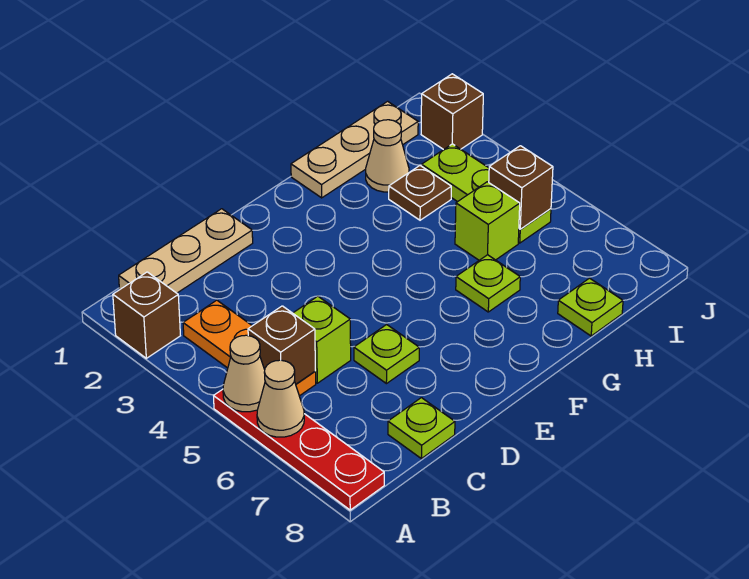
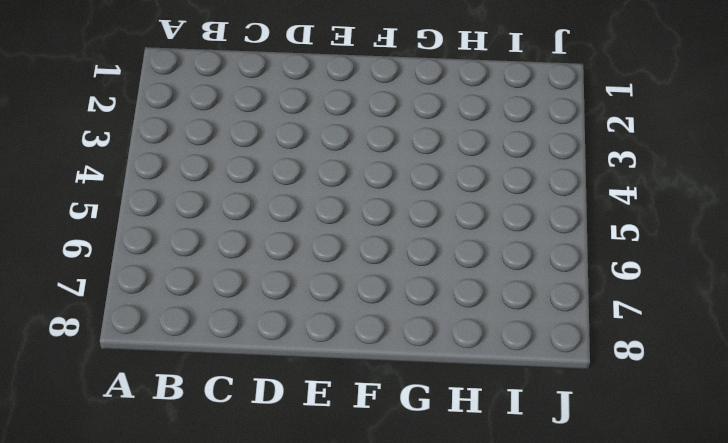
none -> brown 1x1 brick [113,272,180,358]
none -> red 1x4 plate [214,389,384,510]
none -> tan 1x3 plate [119,209,253,293]

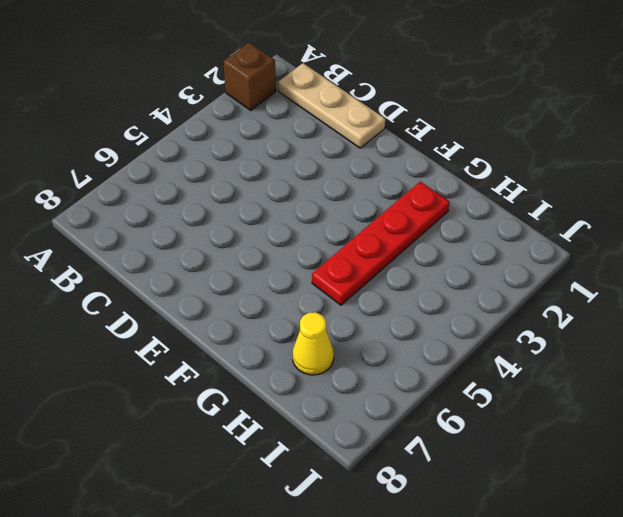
red 1x4 plate [312,181,449,305] -> red 1x4 plate moved to [214,389,384,510]
yellow 1x1 cone [293,312,334,375] -> none
none -> orange 1x3 plate [183,300,316,396]
none -> lime 1x1 brick [293,296,351,383]
none -> lime 1x1 plate [388,398,455,459]

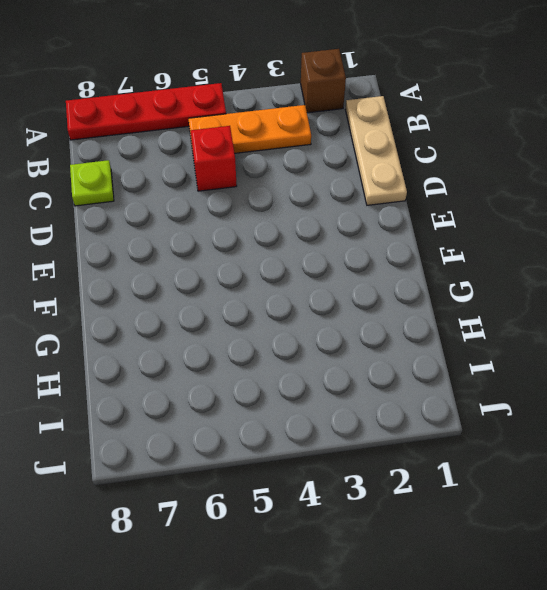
red 1x1 brick [191,126,237,191] -> lime 1x1 brick [293,296,351,383]
none -> lime 1x1 plate [354,325,419,384]
none -> tan 1x3 plate [291,101,418,198]
none -> lime 1x1 plate [456,255,520,312]

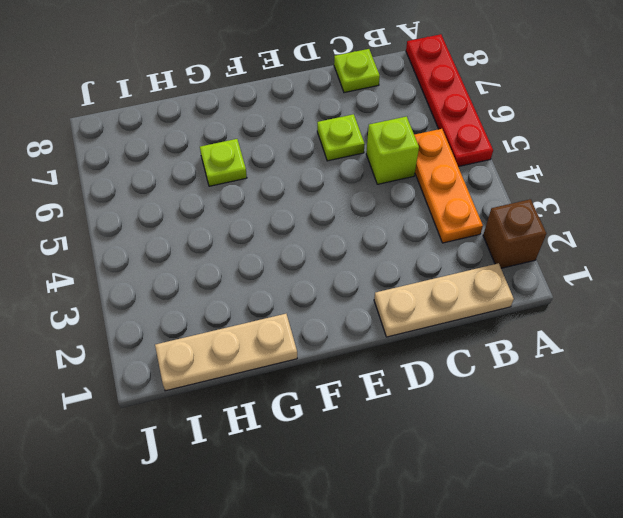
none -> tan 1x1 cone [366,120,409,192]
none -> brown 1x1 plate [389,166,451,220]
none -> lime 1x1 brick [455,182,520,260]

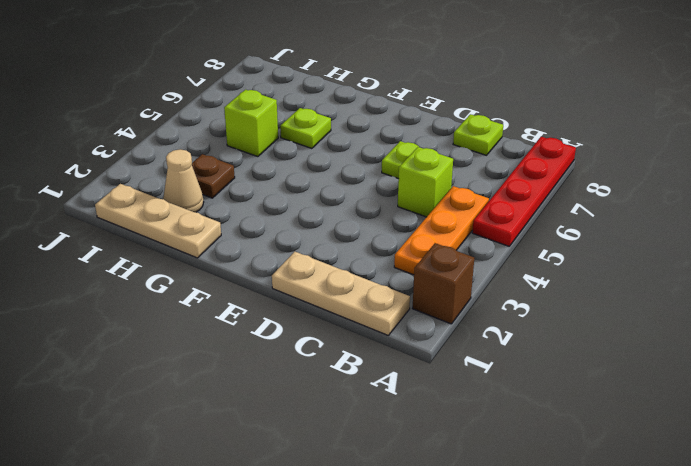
none -> lime 1x1 plate [558,278,623,336]
none -> lime 1x3 plate [422,144,551,243]
none -> brown 1x1 brick [421,74,483,150]

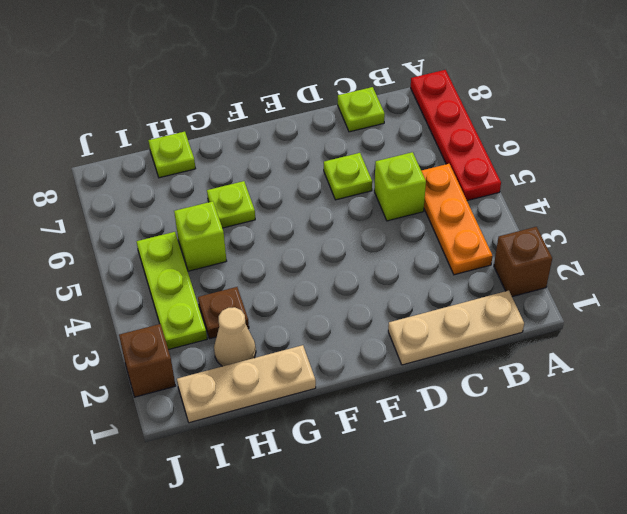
none -> tan 1x1 cone [223,335,265,412]
none -> tan 1x1 cone [257,360,304,437]
none -> brown 1x1 brick [248,306,315,384]

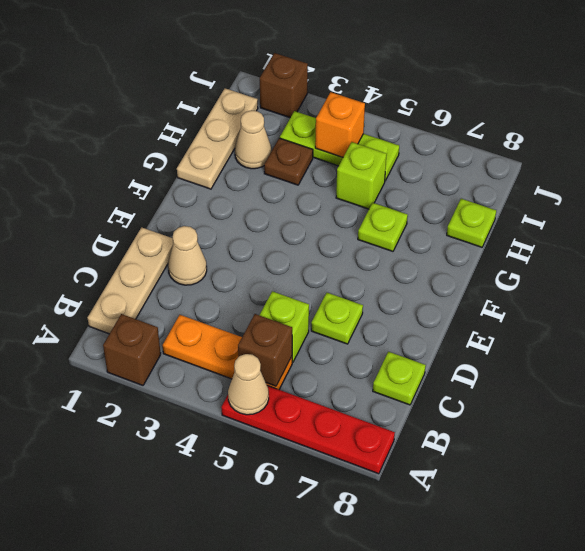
tan 1x1 cone [168,226,207,285] -> tan 1x1 cone moved to [257,360,304,437]
orange 1x1 brick [315,92,365,157] -> none
none -> brown 1x1 brick [489,146,553,229]

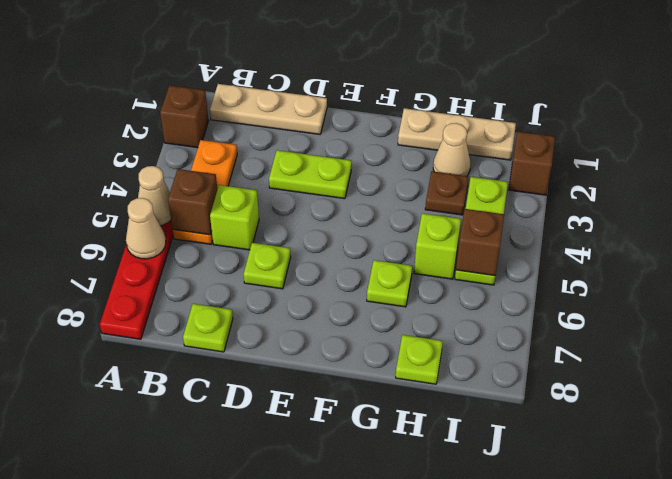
lime 1x2 plate [269,150,352,199] -> none

